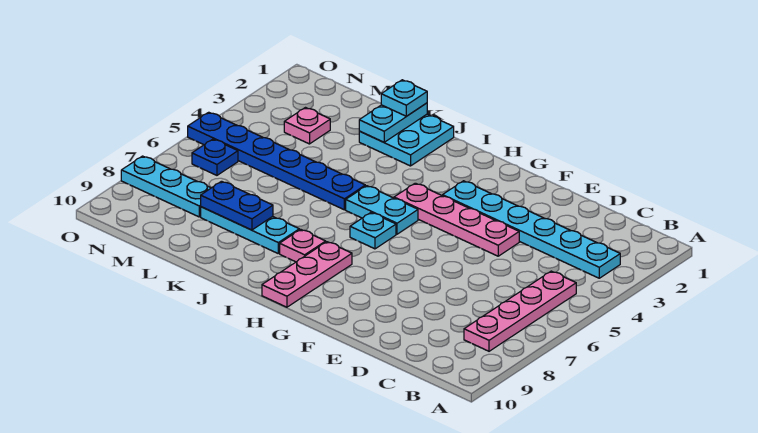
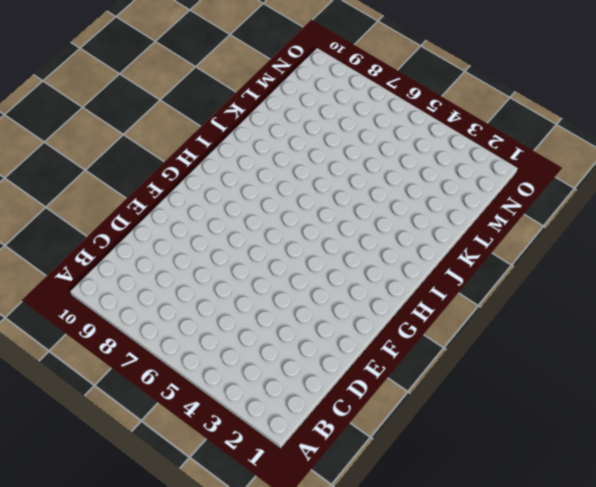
none -> cyan 1x6 plate [443,181,620,278]
none -> pink 1x4 plate [464,271,576,351]
none -> pink 1x4 plate [394,183,519,256]

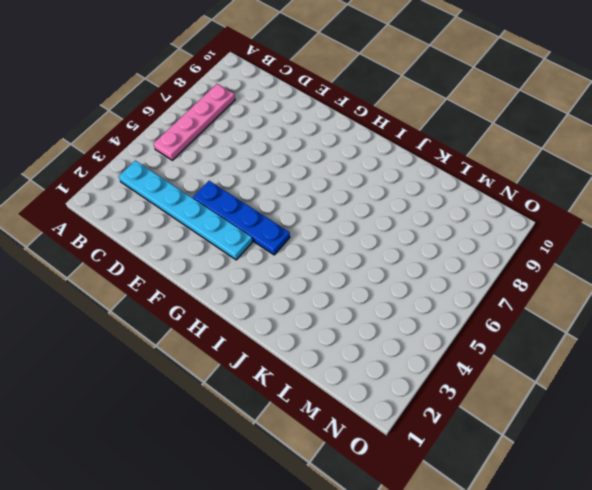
blue 1x4 plate [193,181,290,255] -> pink 1x4 plate [394,183,519,256]
none -> cyan 1x2 plate [346,186,418,234]
none -> cyan 1x1 plate [350,213,396,249]
none -> pink 1x3 plate [262,242,352,307]

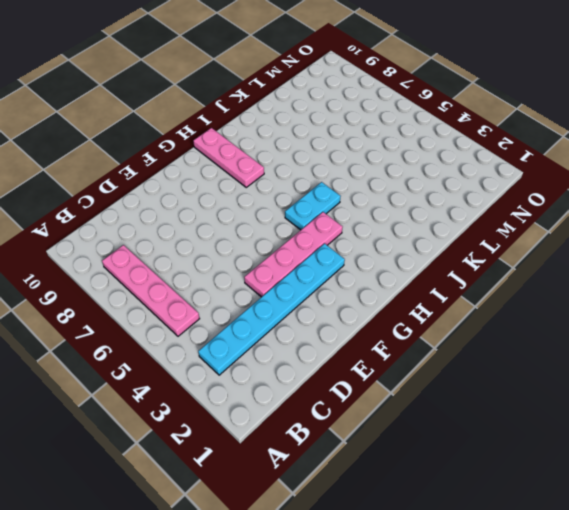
none -> cyan 1x1 plate [350,213,396,249]
none -> pink 1x1 plate [280,229,326,262]
none -> cyan 2x2 plate [359,114,454,166]

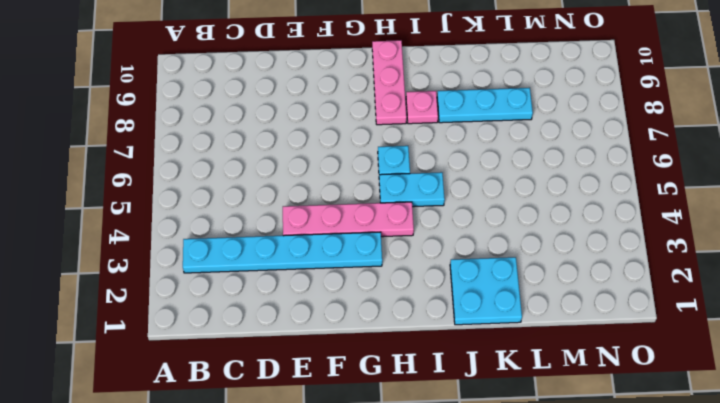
none -> pink 1x4 plate [464,271,576,351]
none -> blue 1x6 plate [188,112,365,210]
none -> pink 1x1 plate [284,108,330,144]

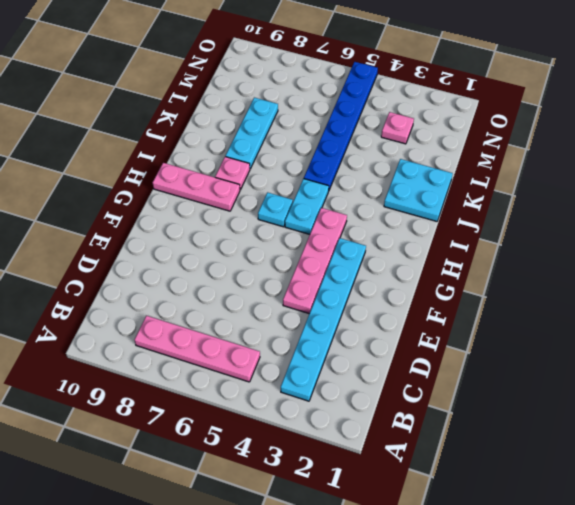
none -> cyan 1x3 plate [121,156,211,217]
none -> blue 1x1 plate [192,139,238,175]
none -> cyan 1x2 plate [359,103,427,142]

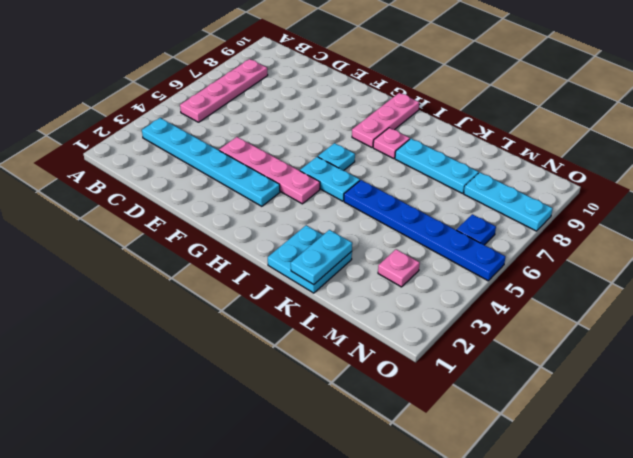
none -> blue 1x2 plate [201,181,273,230]
none -> cyan 1x1 plate [381,80,427,116]

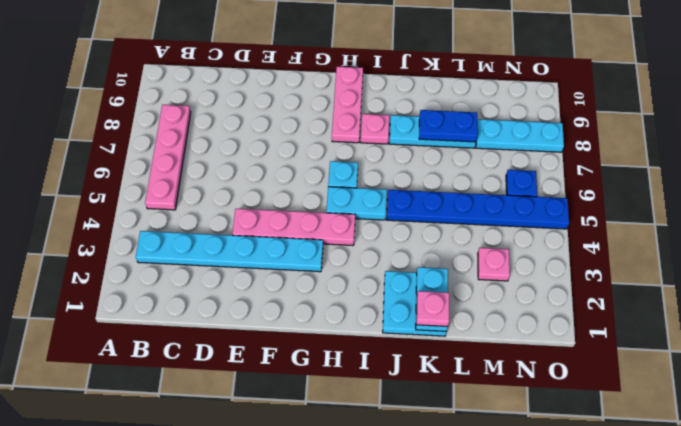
pink 1x1 plate [417,291,449,326] -> cyan 1x1 plate [381,80,427,116]

